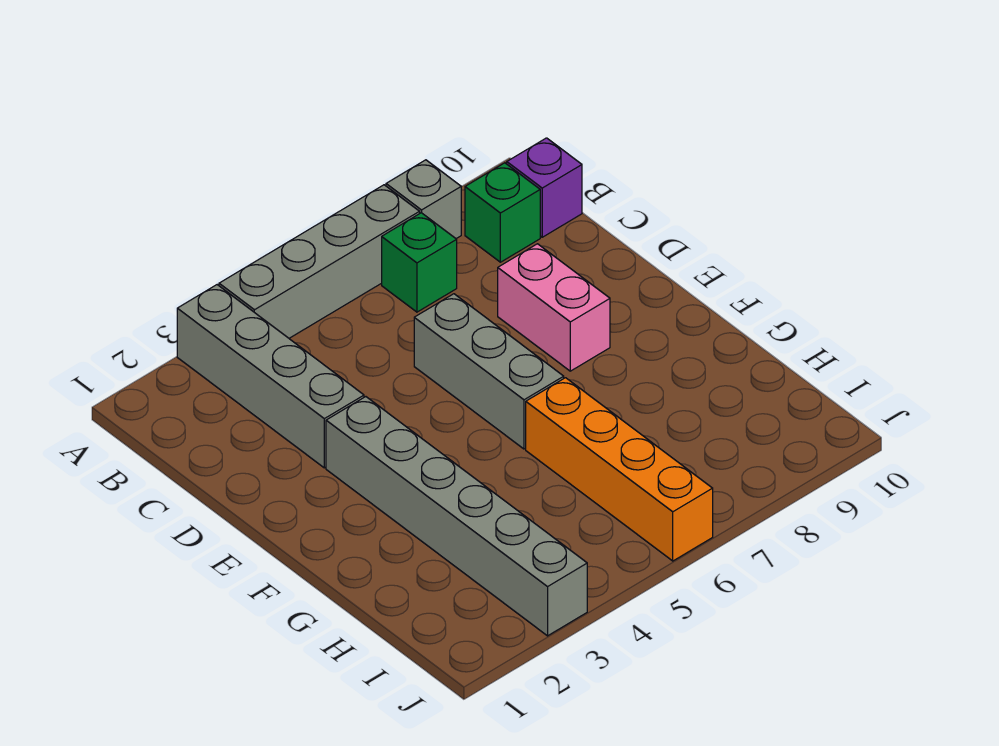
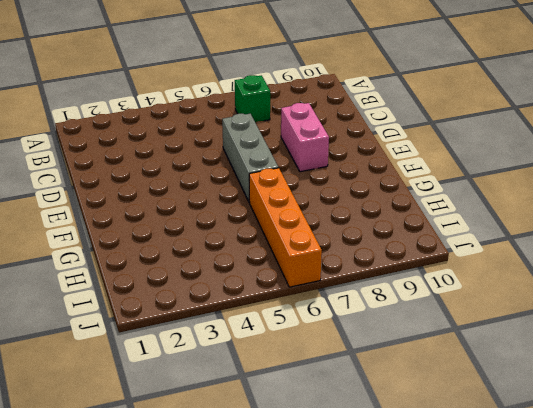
none -> grey 1x4 brick [177,285,364,468]
none -> grey 1x4 brick [219,185,420,338]

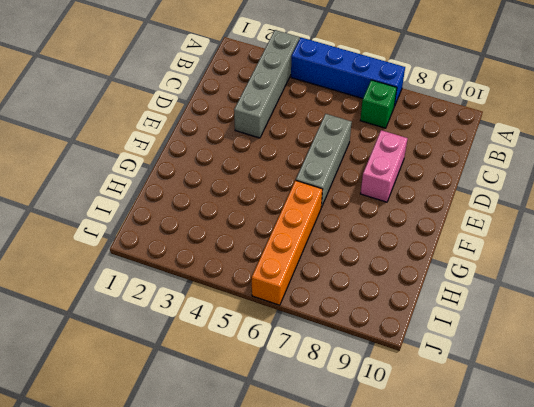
blue 1x4 brick [291,38,405,107] -> grey 1x4 brick [219,185,420,338]
none -> grey 1x1 brick [386,160,461,239]
none -> green 1x1 brick [465,163,540,262]

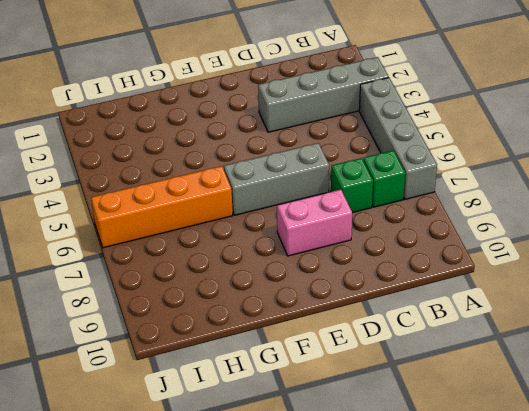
green 1x1 brick [331,158,373,213] -> green 1x1 brick moved to [465,163,540,262]
none -> grey 1x1 brick [386,160,461,239]
none -> purple 1x1 brick [507,138,582,237]

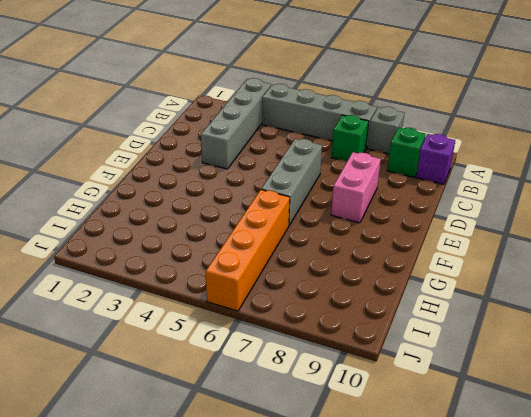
none -> grey 1x6 brick [326,397,587,636]

